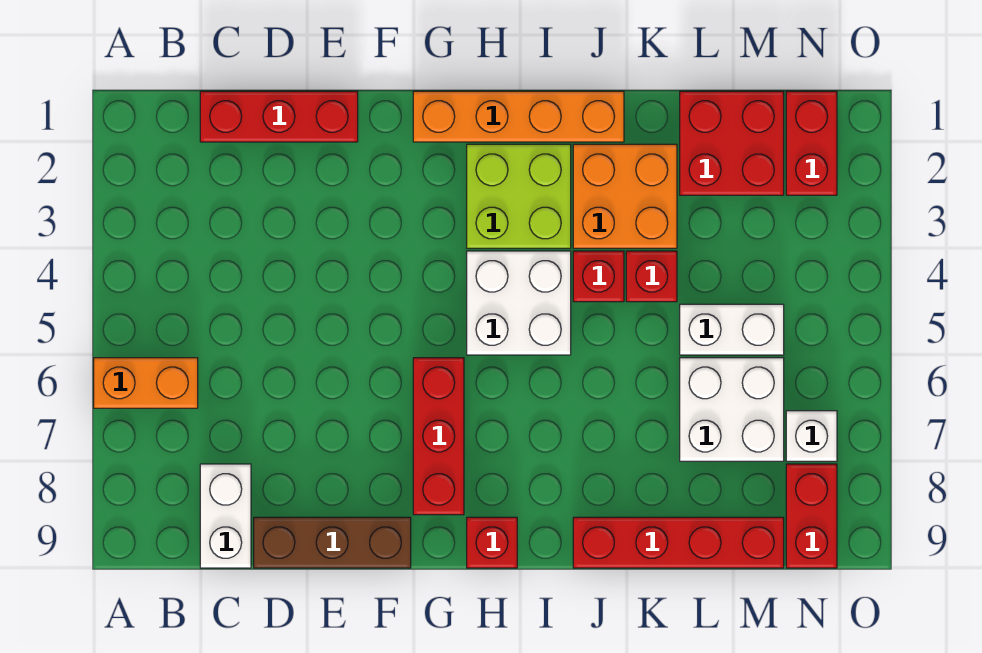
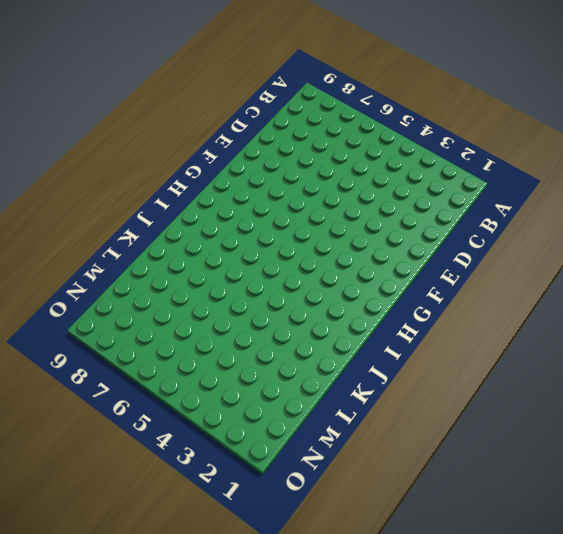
none -> orange 1x2 brick [94,358,198,408]
none -> red 1x3 brick [200,91,358,142]
none -> white 1x2 brick [200,464,251,568]

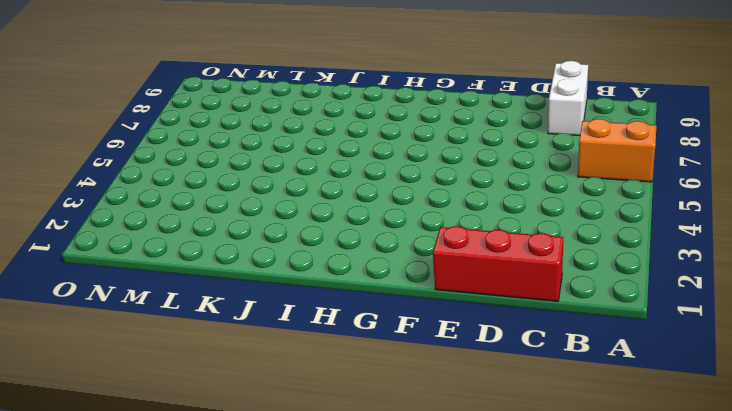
none -> brown 1x3 brick [254,517,411,568]
none -> orange 1x4 brick [413,91,624,142]
none -> red 1x3 brick [413,358,464,515]

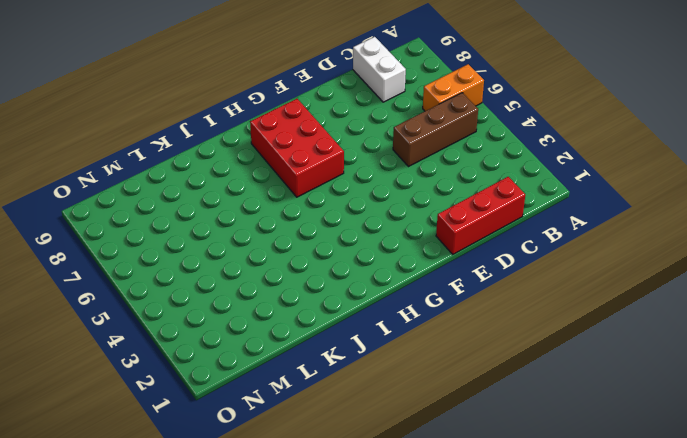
brown 1x3 brick [393,93,478,167] -> brown 1x3 brick moved to [254,517,411,568]
red 2x3 brick [250,99,344,197] -> red 1x3 brick [413,358,464,515]
none -> orange 1x4 brick [413,91,624,142]
none -> lime 2x2 brick [467,144,571,248]
none -> white 2x2 brick [467,251,571,355]

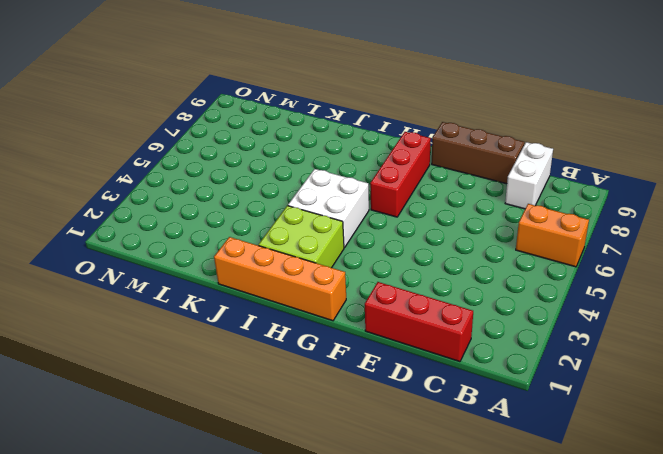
none -> red 1x1 brick [467,517,517,568]
none -> orange 2x2 brick [573,144,677,248]
none -> red 1x1 brick [573,251,624,302]

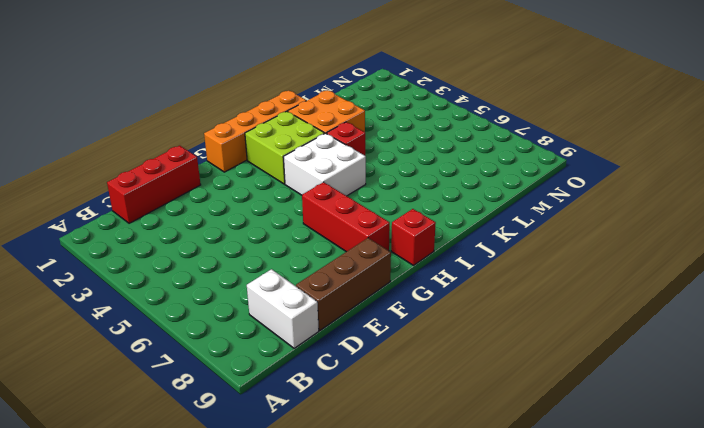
none -> orange 1x2 brick [94,358,198,408]
none -> red 1x4 brick [573,517,784,568]
none -> red 1x1 brick [626,251,677,302]

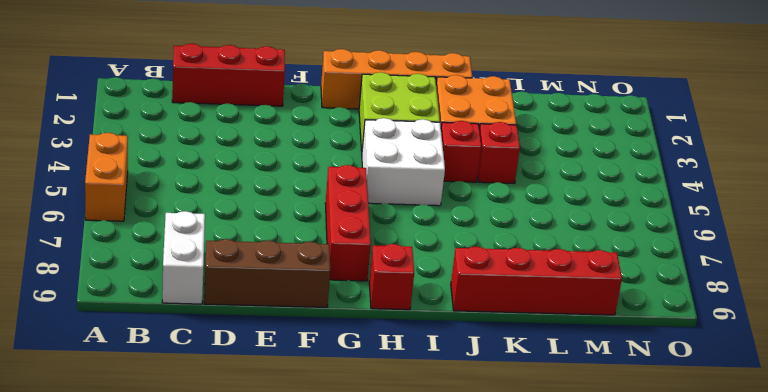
orange 1x2 brick [85,133,128,221] -> orange 1x2 brick turned to [94,358,198,408]
none -> red 2x2 brick [680,91,784,195]
none -> white 1x2 brick [680,304,784,355]
none -> white 2x2 brick [680,358,784,461]

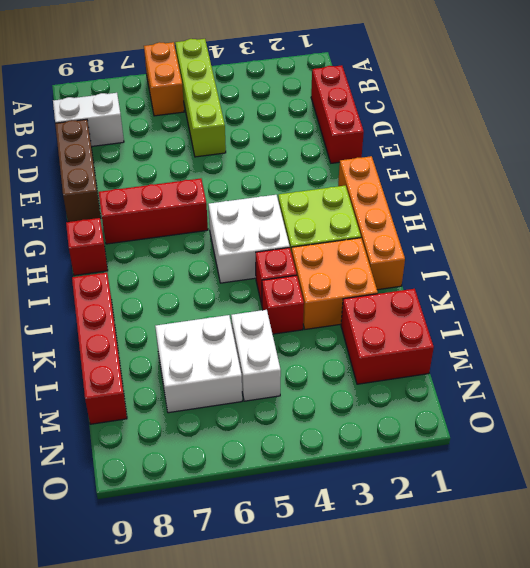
lime 1x4 brick [175,39,226,157] -> none
none -> red 1x2 brick [786,91,837,195]
none -> white 1x1 brick [786,411,837,461]
none -> red 1x2 brick [786,464,837,568]

